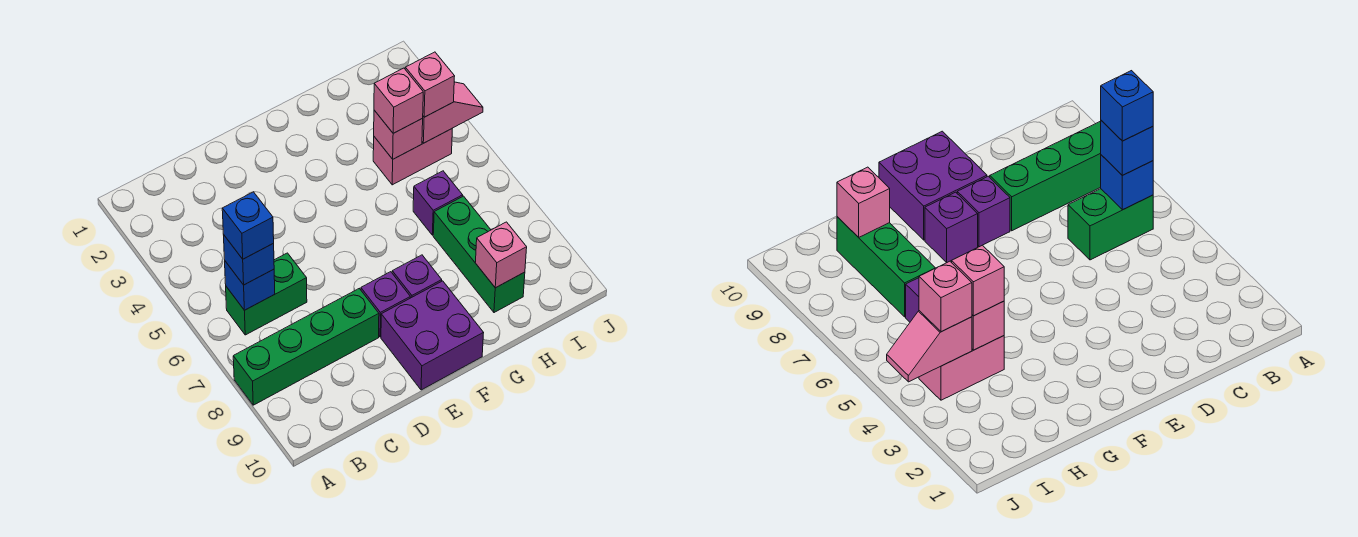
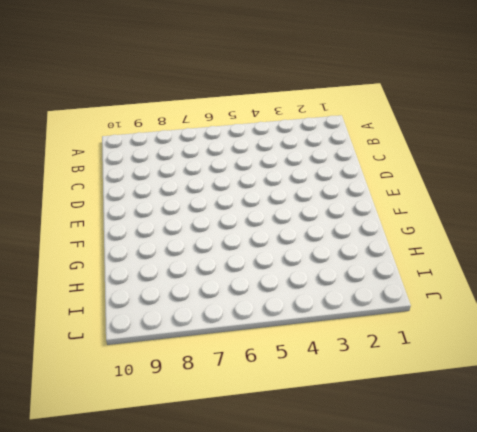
none -> green 1x4 brick [233,289,379,405]
none -> green 1x2 brick [226,253,307,335]
none -> purple 1x1 brick [361,272,410,337]

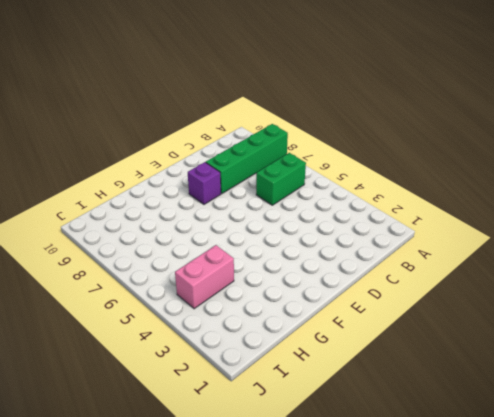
none -> purple 2x2 brick [381,281,483,390]
none -> purple 1x1 brick [392,255,442,298]
none -> purple 1x1 brick [413,171,463,235]

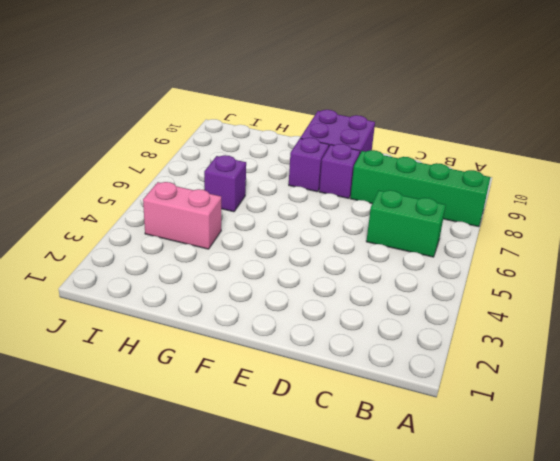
none -> green 1x3 brick [433,196,525,313]
none -> blue 1x1 brick [225,261,275,310]
none -> pink 1x1 brick [374,110,423,159]

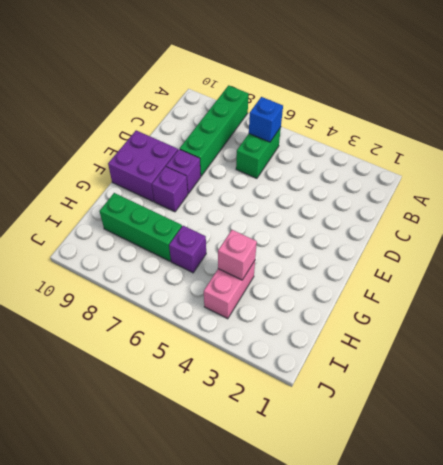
none -> pink 1x1 brick [475,222,527,288]
none -> pink 1x2 slope [422,82,483,143]
none -> blue 1x1 brick [224,236,274,285]

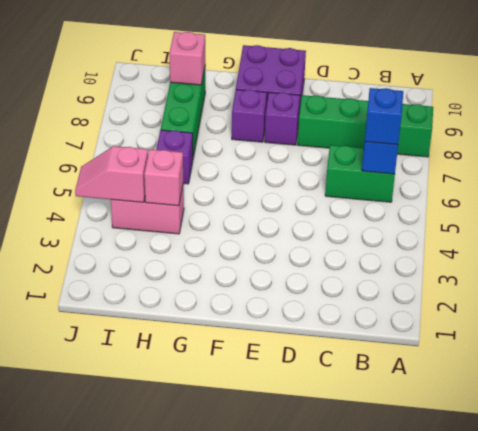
none -> pink 1x1 brick [374,68,423,133]
none -> pink 1x1 brick [405,52,455,117]
none -> blue 1x1 brick [222,192,274,259]

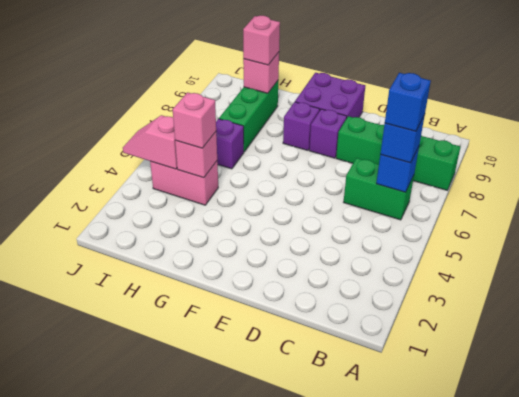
pink 1x1 brick [243,16,280,65] -> pink 1x1 brick moved to [405,52,455,117]

